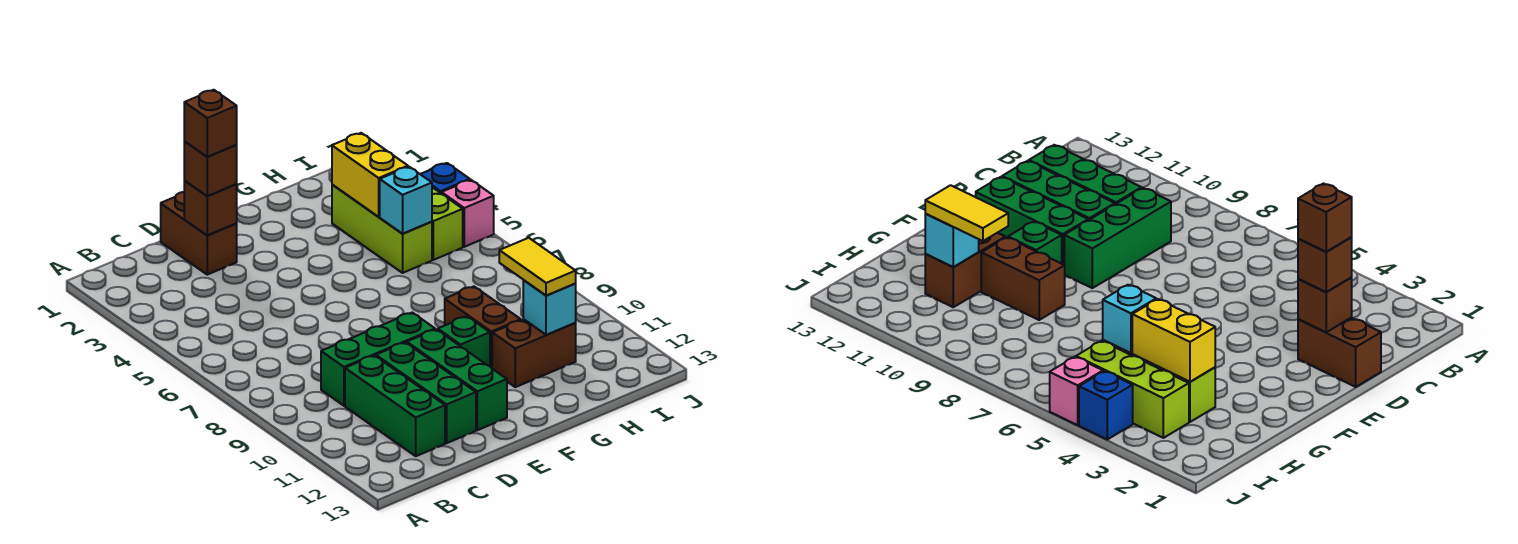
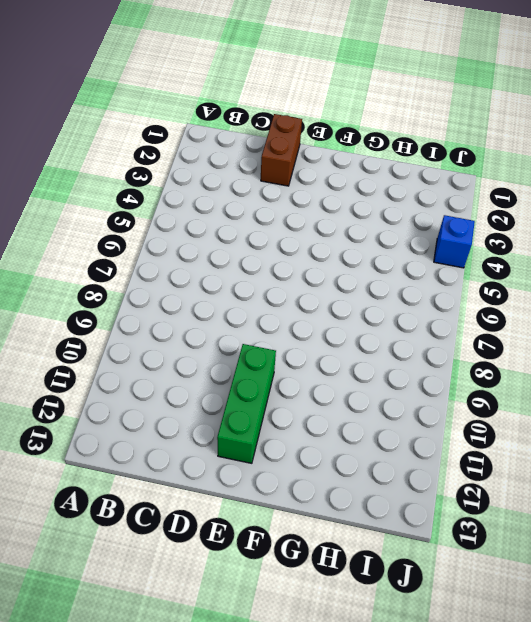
none -> green 1x3 brick [321,313,435,406]
none -> green 1x3 brick [345,355,445,456]
none -> green 1x3 brick [376,342,476,443]

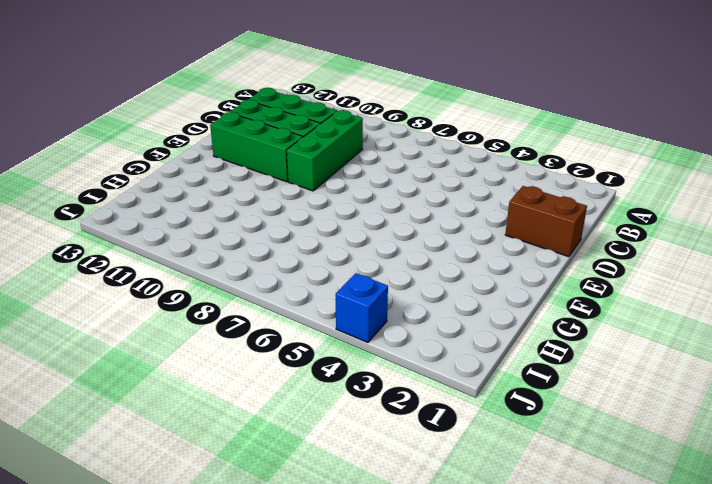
none -> green 1x1 brick [438,316,490,366]
none -> brown 1x2 brick [445,286,521,368]
none -> brown 1x2 brick [492,319,576,387]

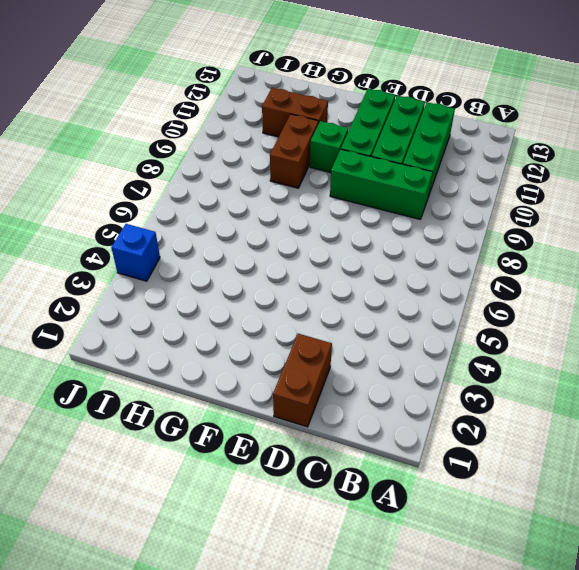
none -> lime 1x3 brick [332,185,432,273]
none -> lime 1x3 brick [432,187,463,260]
none -> pink 1x1 brick [442,180,494,247]

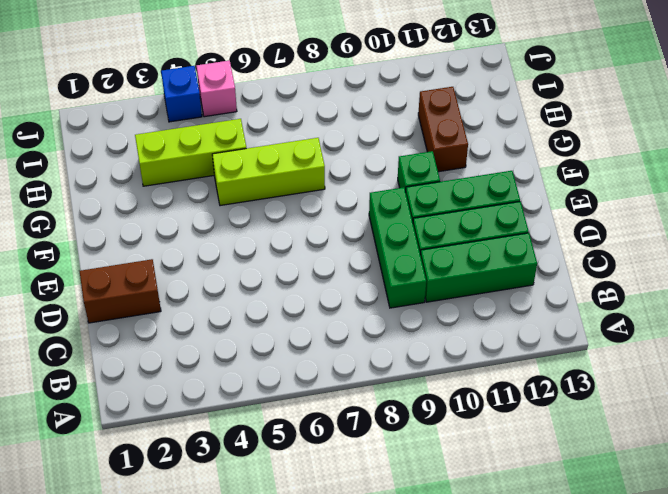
lime 1x3 brick [212,138,325,206] -> lime 1x3 brick moved to [432,187,463,260]
none -> brown 1x2 brick [445,286,521,368]
none -> brown 1x1 brick [184,181,237,235]
none -> yellow 1x2 brick [332,133,408,217]

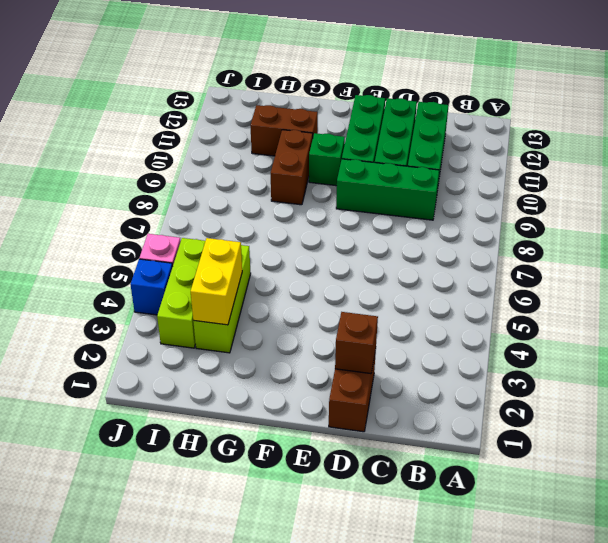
none -> cyan 1x1 brick [380,167,432,234]
none -> cyan 1x1 brick [523,280,576,335]
none -> brown 1x1 brick [184,142,237,196]

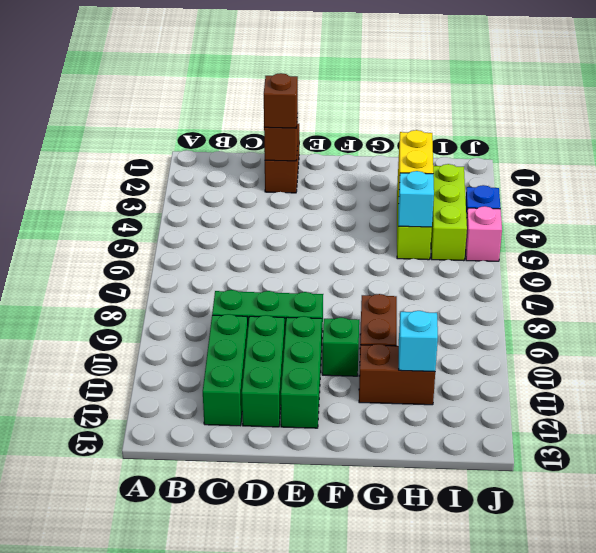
none -> yellow 1x2 tile [499,238,576,296]
none -> brown 1x1 brick [184,90,237,157]

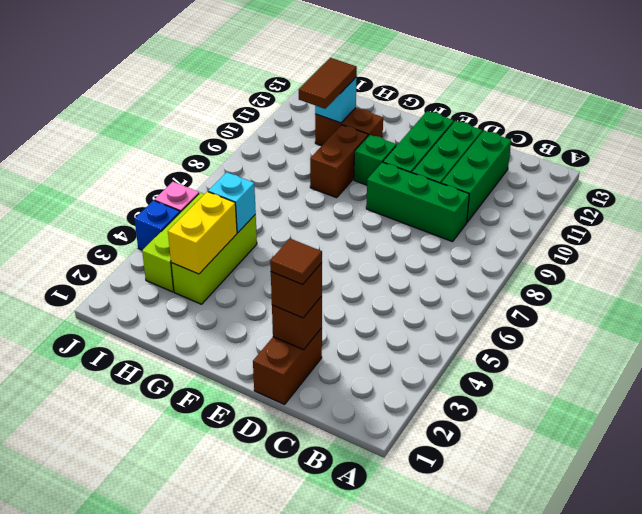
brown 1x1 tile [270,239,322,285] -> brown 1x1 brick [184,90,237,157]
brown 1x2 tile [299,58,357,109] -> yellow 1x2 tile [499,238,576,296]

